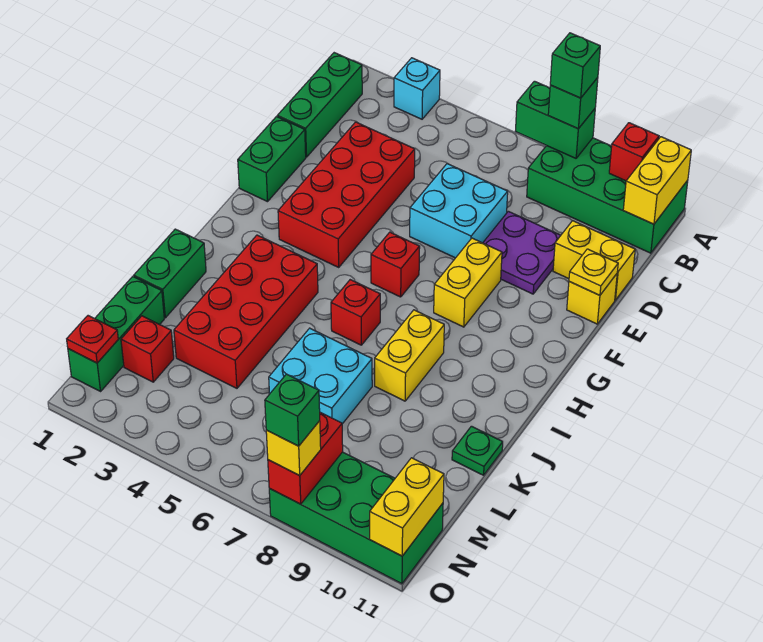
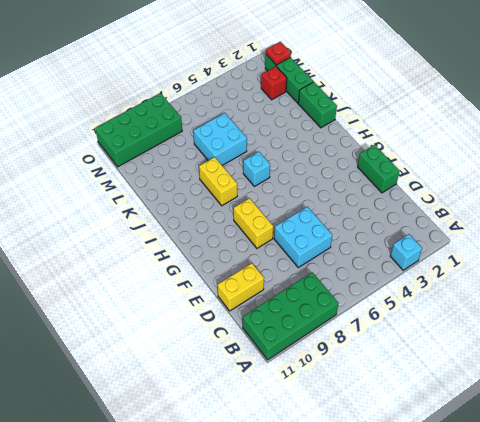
cyan 1x1 brick [243,152,270,186] -> red 1x1 brick [331,280,380,345]
none -> green 1x3 brick [277,53,362,157]
none -> red 2x4 brick [278,122,415,267]
none -> purple 2x2 plate [483,211,561,294]
none -> yellow 1x1 brick [567,274,617,324]

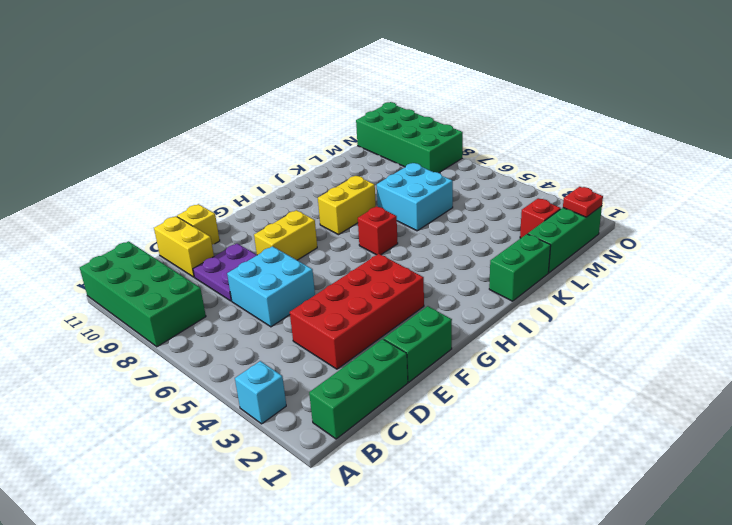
none -> red 1x1 brick [371,232,420,297]
none -> red 2x4 brick [174,235,318,388]
none -> green 1x1 plate [452,426,503,475]
none -> green 1x2 brick [516,81,595,158]

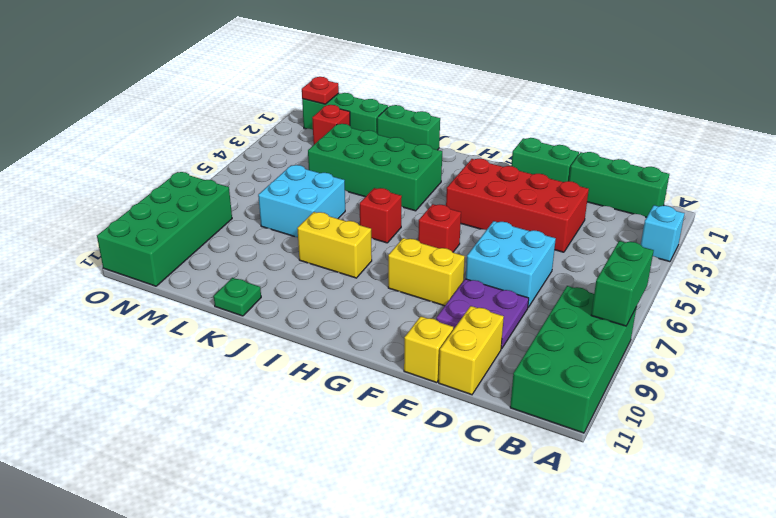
green 2x4 brick [308,124,442,211] -> red 2x4 brick [174,235,318,388]
none -> red 1x1 brick [609,123,659,181]
none -> yellow 1x2 brick [623,137,691,224]
none -> yellow 1x1 plate [569,249,618,295]
none -> red 1x2 brick [268,412,343,504]

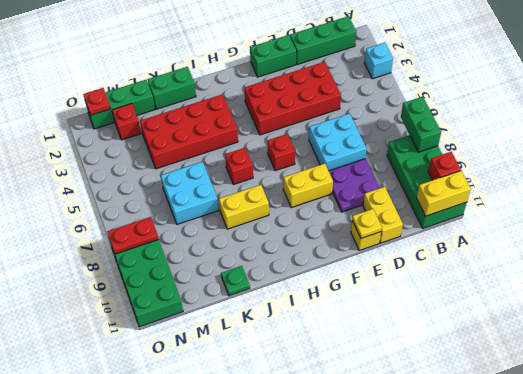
red 1x2 plate [107,217,159,254] -> red 1x2 brick [268,412,343,504]
none -> yellow 1x2 brick [370,458,444,556]
none -> green 1x1 brick [548,78,598,129]
none -> yellow 1x1 brick [266,421,321,475]
none -> green 1x1 brick [550,33,600,98]

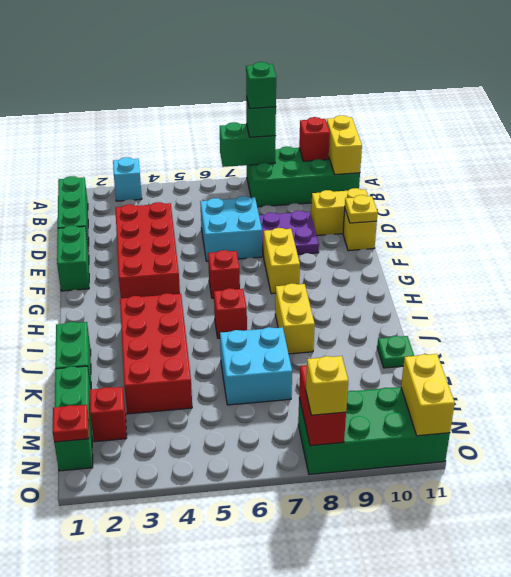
none -> green 1x1 brick [265,374,320,446]

